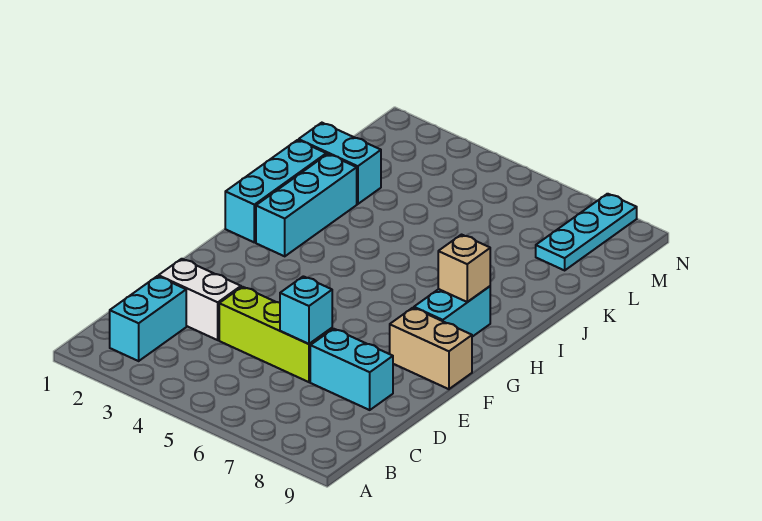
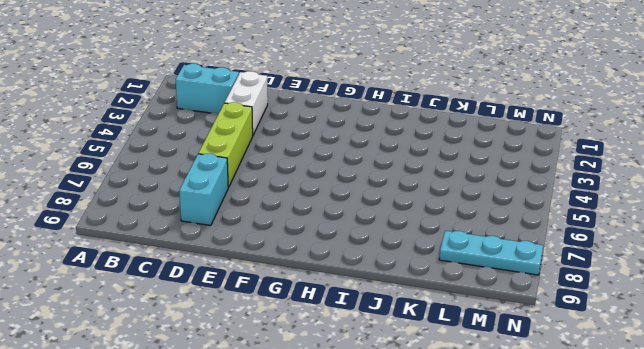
none -> tan 1x2 brick [390,308,472,389]
none -> cyan 1x2 brick [414,286,490,337]
none -> cyan 1x3 brick [225,140,326,242]

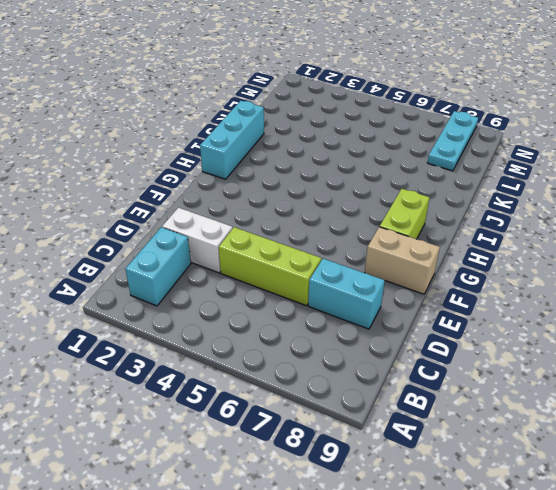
lime 1x2 brick [380,189,430,239] -> cyan 1x2 brick [414,286,490,337]
none -> cyan 1x3 brick [256,154,357,256]
none -> cyan 1x2 brick [299,123,381,204]
none -> cyan 1x1 brick [280,276,332,344]

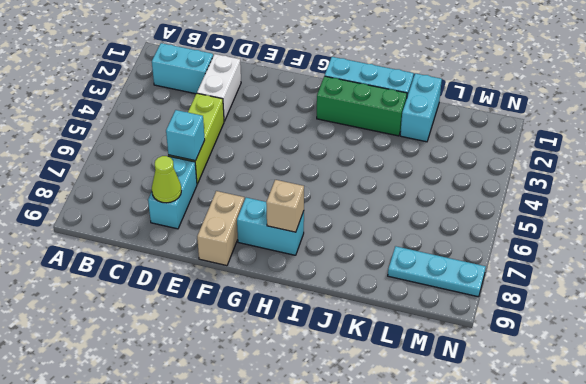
lime 1x1 cone [152,156,181,203] -> none
green 1x3 brick [317,76,407,136] -> cyan 1x3 brick [256,154,357,256]

